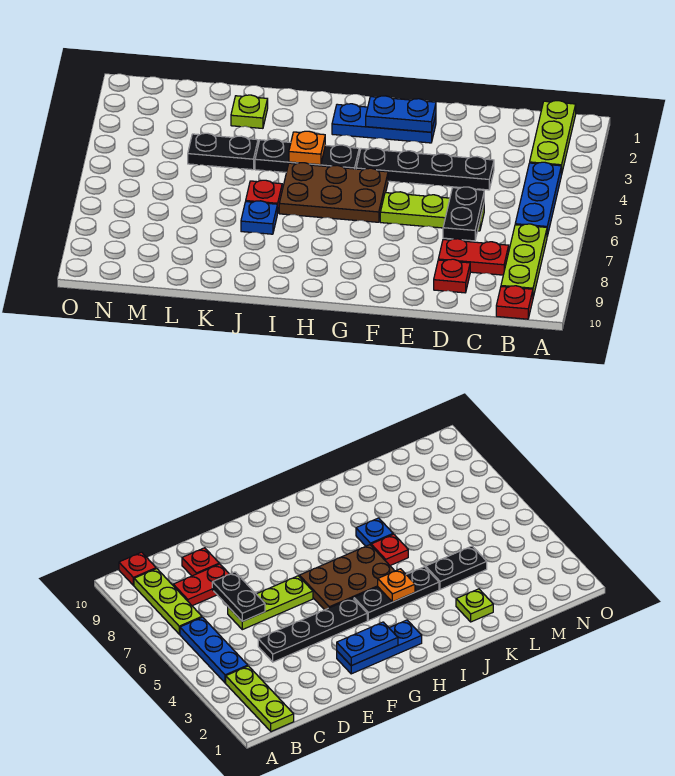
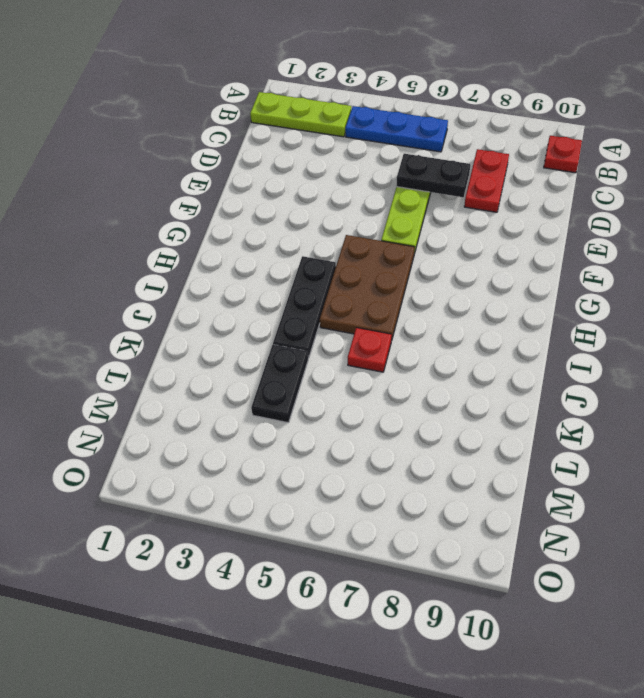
none -> lime 1x3 plate [501,224,547,297]
none -> black 1x4 plate [356,148,494,190]
none -> red 1x1 plate [434,259,470,293]

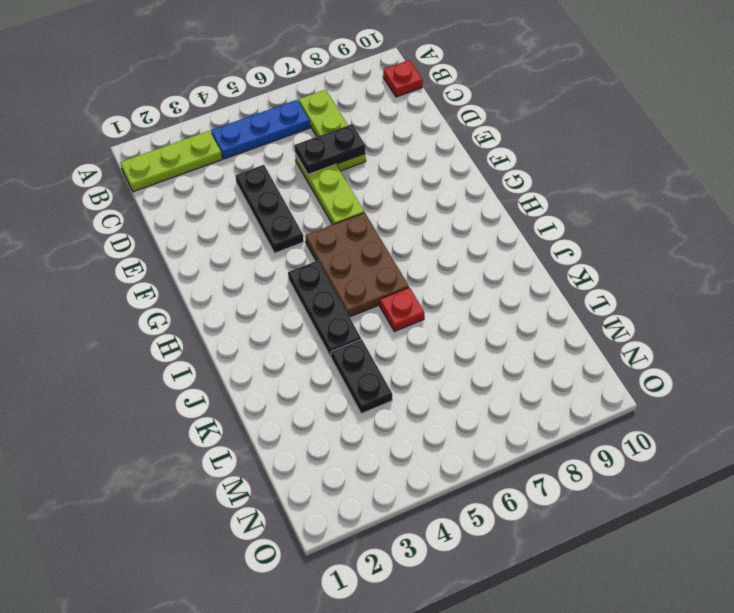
lime 1x3 plate [299,90,366,171] -> lime 1x3 plate turned to [501,224,547,297]
black 1x3 plate [235,165,304,253] -> black 1x4 plate [356,148,494,190]
none -> red 1x2 plate [438,239,509,275]
none -> red 1x1 plate [434,259,470,293]
none -> blue 1x3 plate [332,104,436,143]

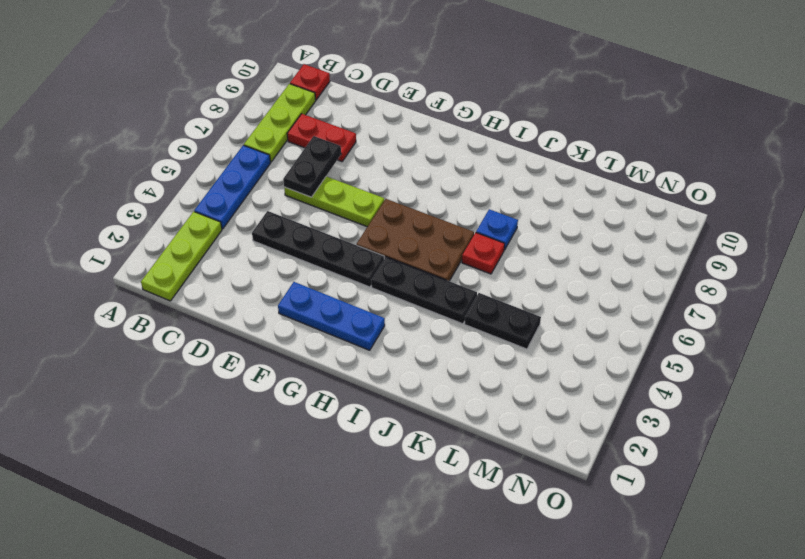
none -> red 1x1 plate [434,259,470,293]
none -> lime 1x1 plate [231,95,268,128]
none -> blue 1x2 plate [366,96,436,132]

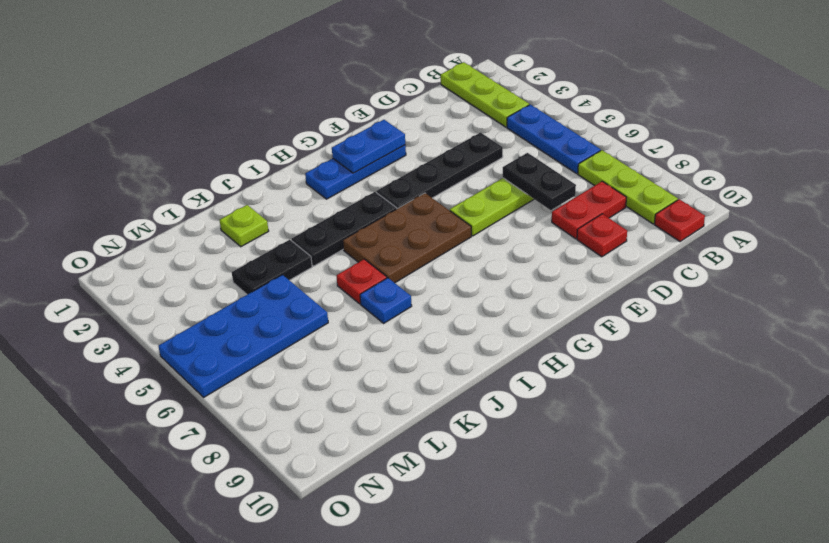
blue 2x4 plate [158,275,328,397] -> none
none -> orange 1x1 plate [289,131,325,165]

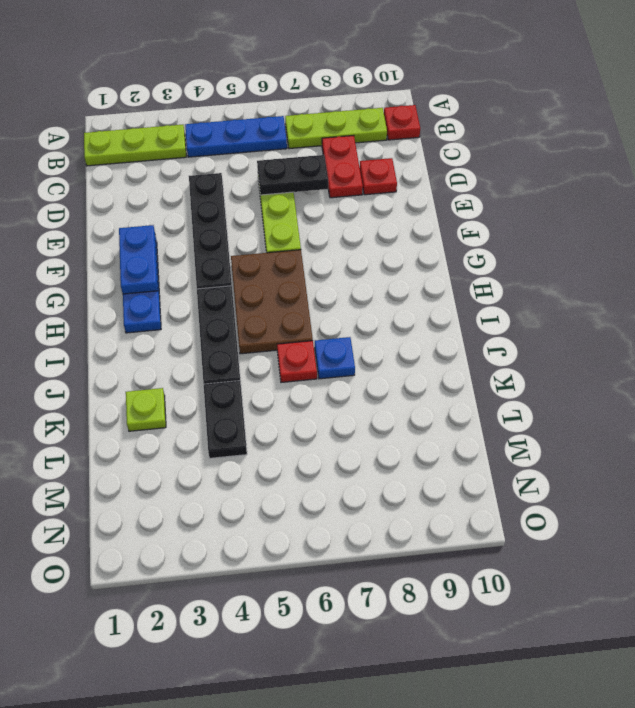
none -> orange 1x1 plate [289,131,325,165]

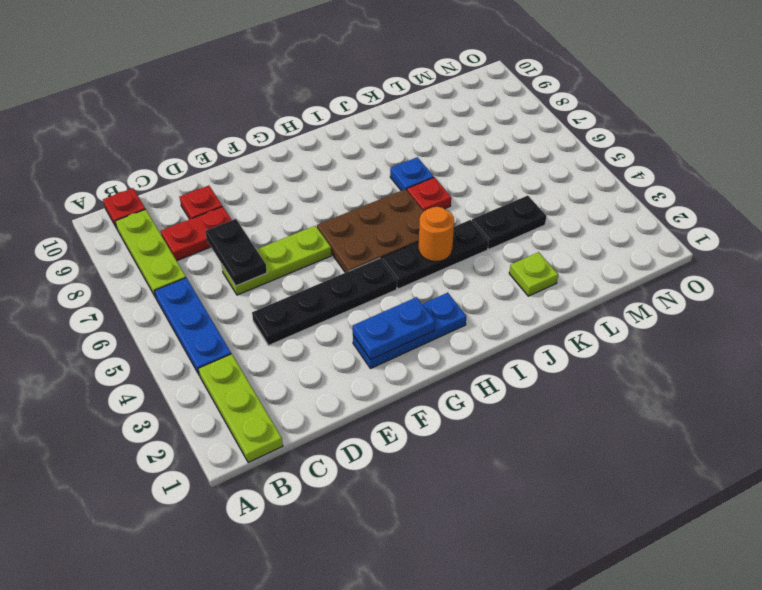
orange 1x1 round brick [419,207,454,261] -> orange 1x1 plate [289,131,325,165]

